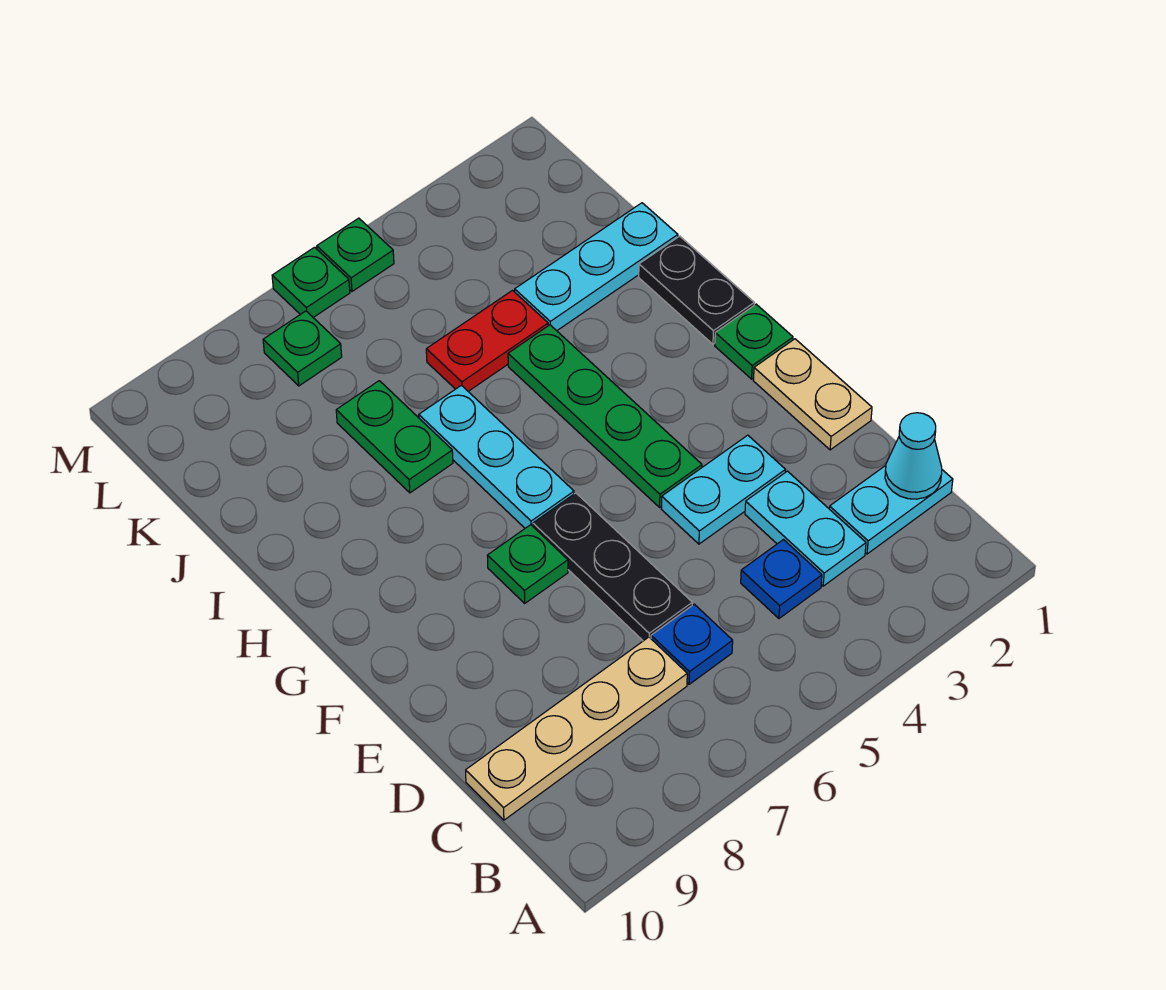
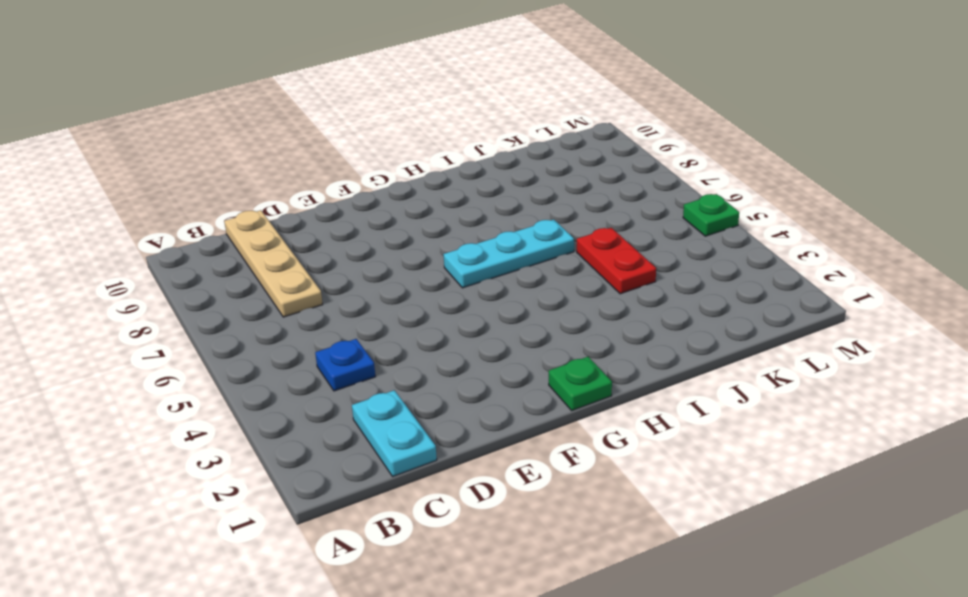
none -> cyan 1x2 plate [745,471,866,586]
none -> blue 1x1 plate [651,604,733,684]
none -> black 1x3 plate [533,493,692,641]

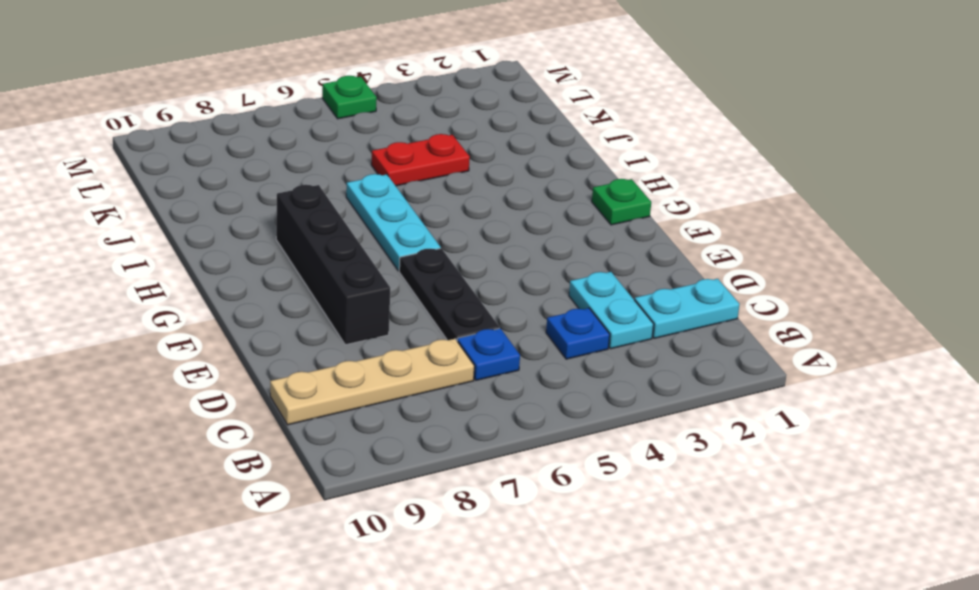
black 1x4 brick [276,185,390,345] -> none
none -> tan 1x2 plate [753,339,872,450]
none -> cyan 1x2 plate [661,435,785,544]
none -> green 1x4 plate [508,325,702,507]

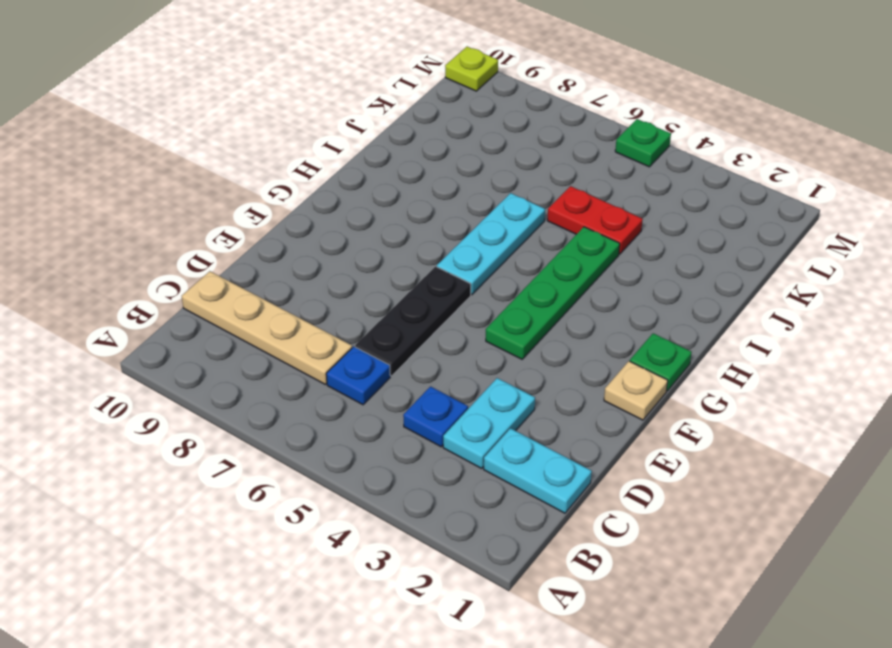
tan 1x1 plate [604,361,668,420] -> tan 1x2 plate [753,339,872,450]
lime 1x1 plate [445,47,498,91] -> none
none -> cyan 1x2 plate [661,435,785,544]
none -> green 1x1 plate [487,525,568,603]
none -> black 1x2 plate [639,236,754,344]

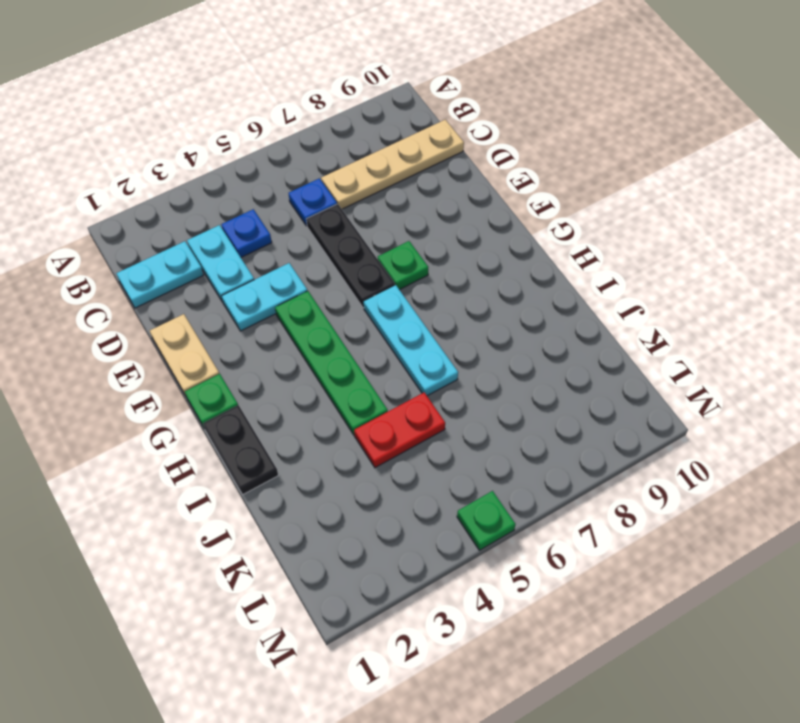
none -> green 1x2 plate [336,381,453,493]
none -> cyan 1x3 plate [515,203,678,331]
none -> green 1x1 plate [263,311,342,386]

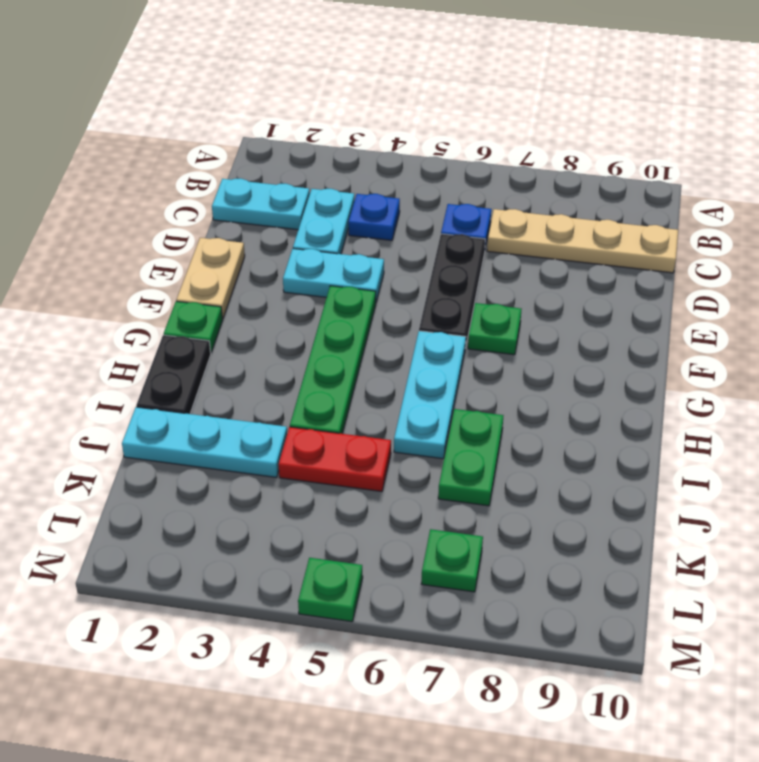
none -> green 1x1 plate [272,247,350,317]
none -> cyan 1x1 cone [885,413,942,499]

